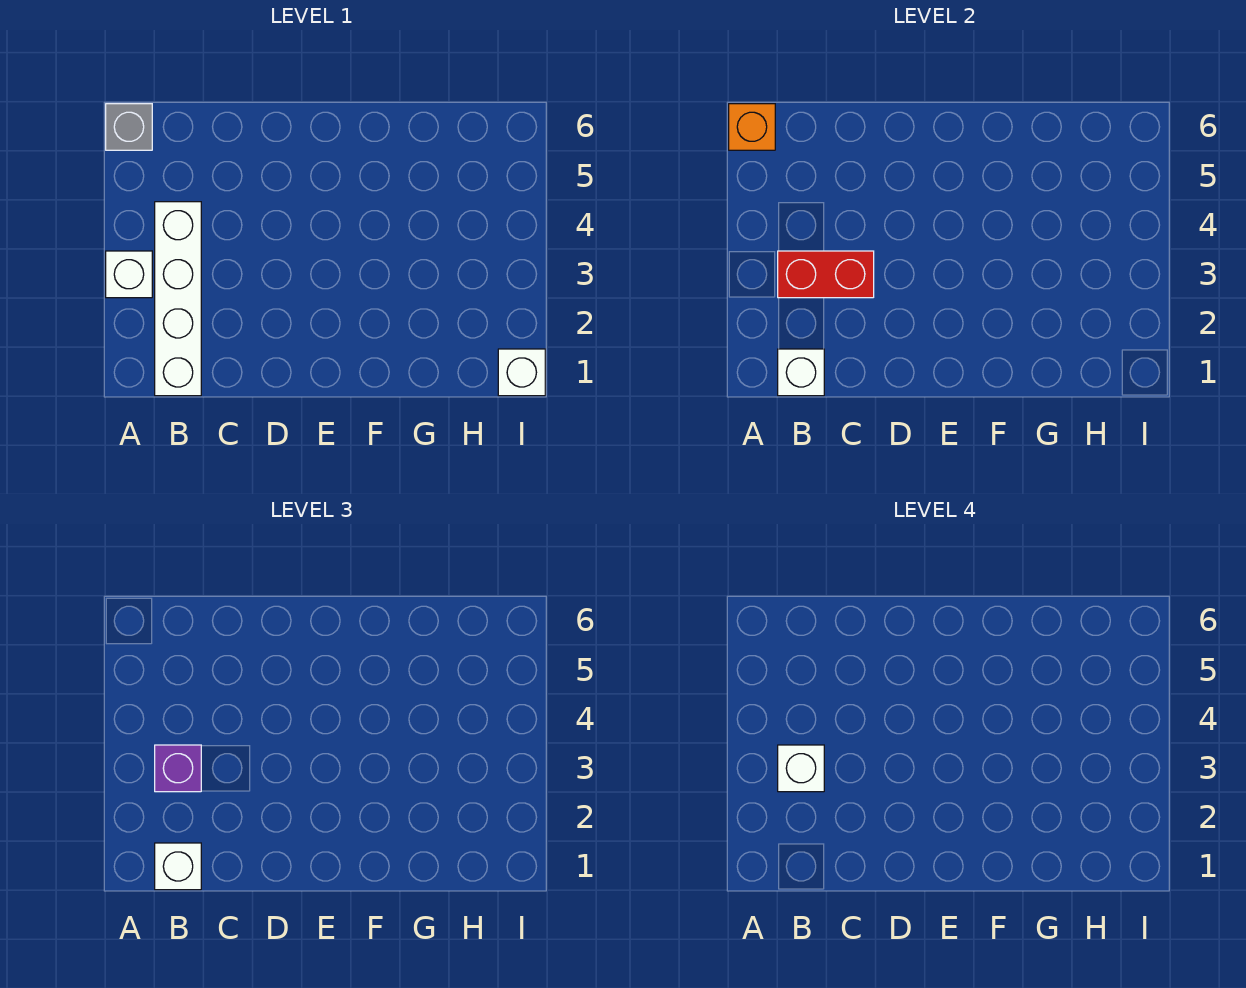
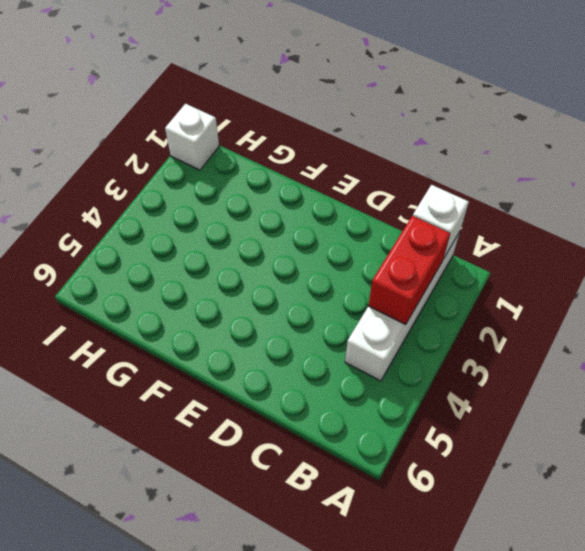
red 1x2 brick [368,216,450,325] -> red 1x2 brick turned to [778,251,874,298]
none -> white 1x1 brick [106,251,152,298]
none -> grey 1x1 brick [106,104,152,150]

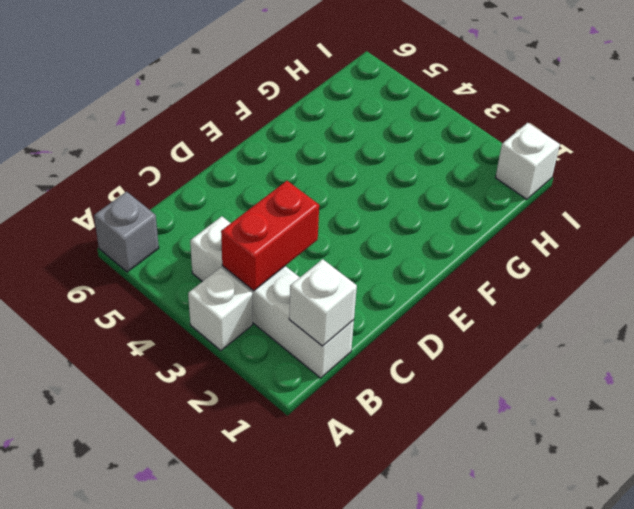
none -> orange 1x1 brick [729,104,775,150]
none -> white 1x1 brick [155,843,201,890]

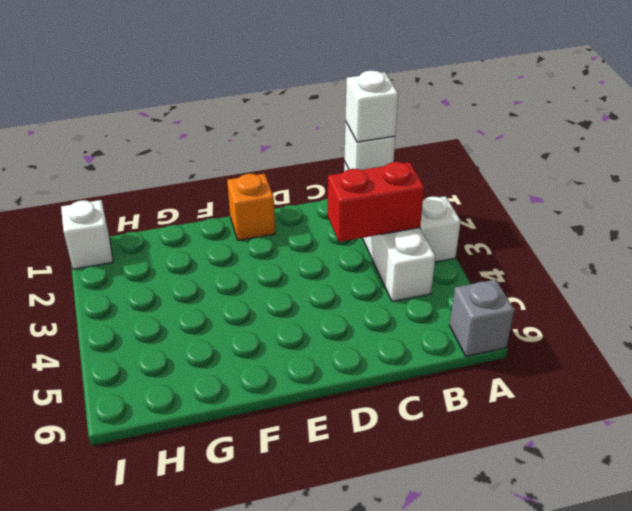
orange 1x1 brick [227,174,275,241] -> orange 1x1 brick moved to [729,104,775,150]
none -> purple 1x1 brick [155,745,201,792]
none -> white 1x1 brick [778,745,824,792]

